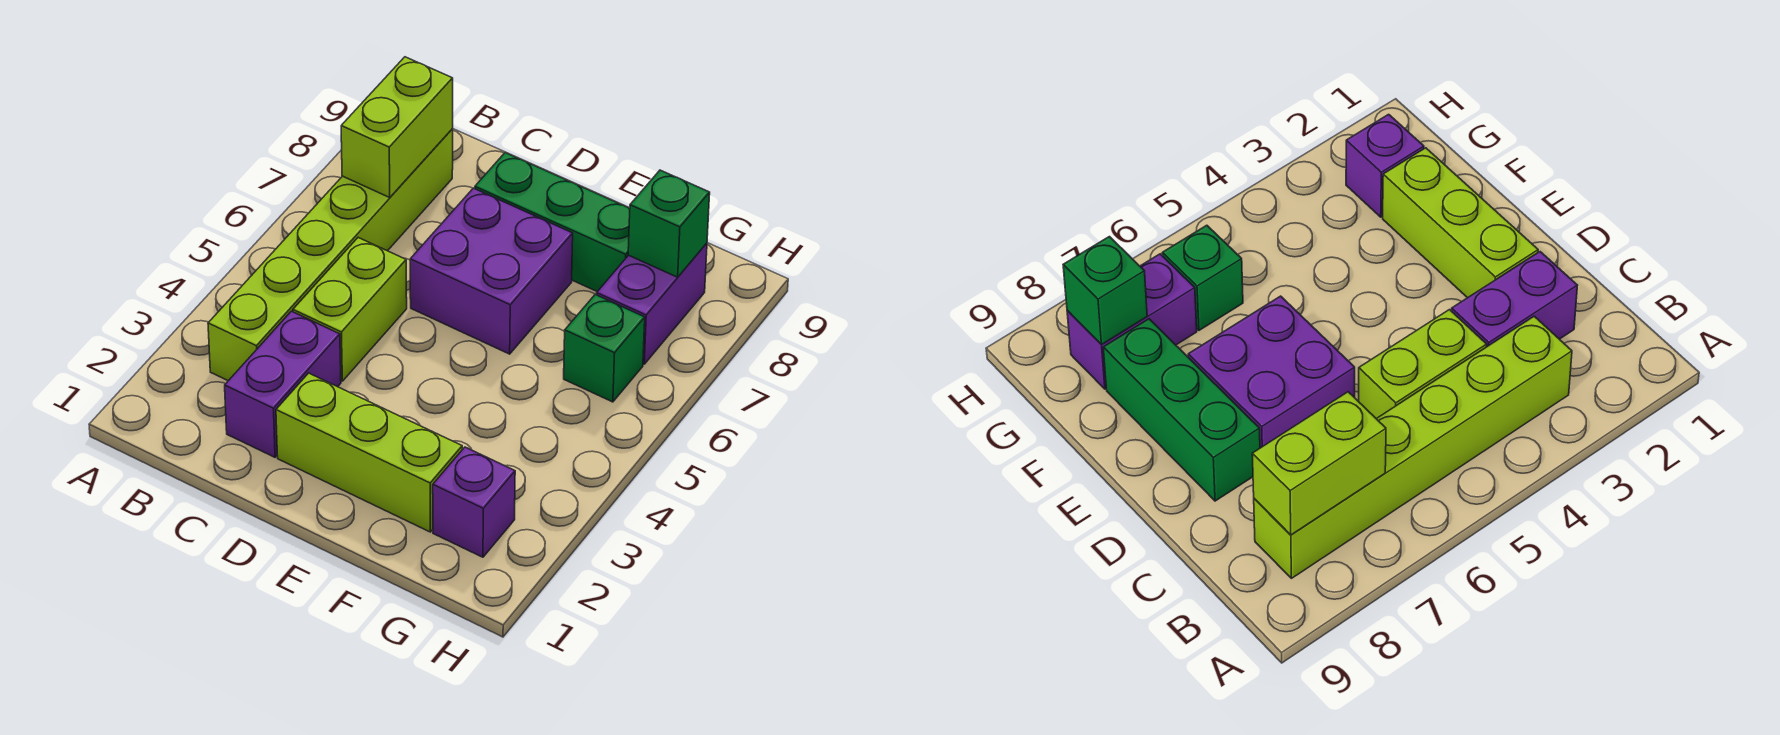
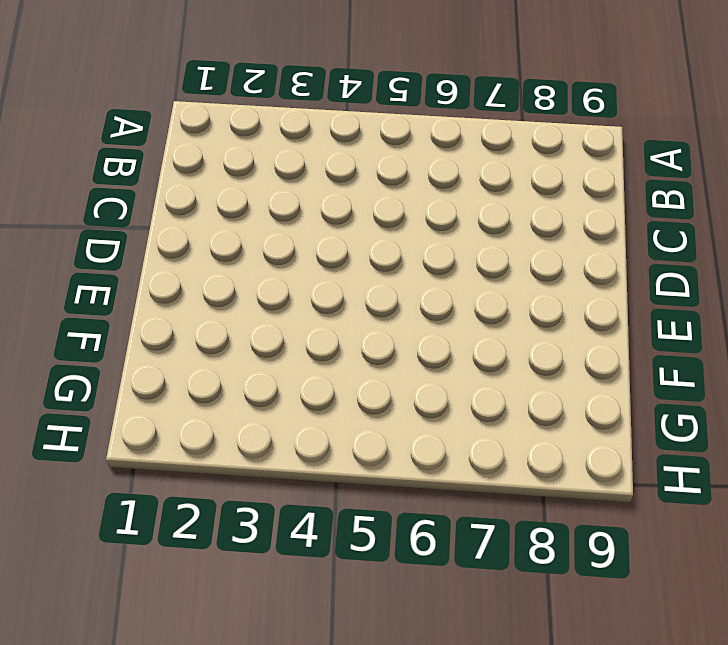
none -> lime 1x6 brick [208,129,453,381]
none -> purple 1x2 brick [225,311,341,457]

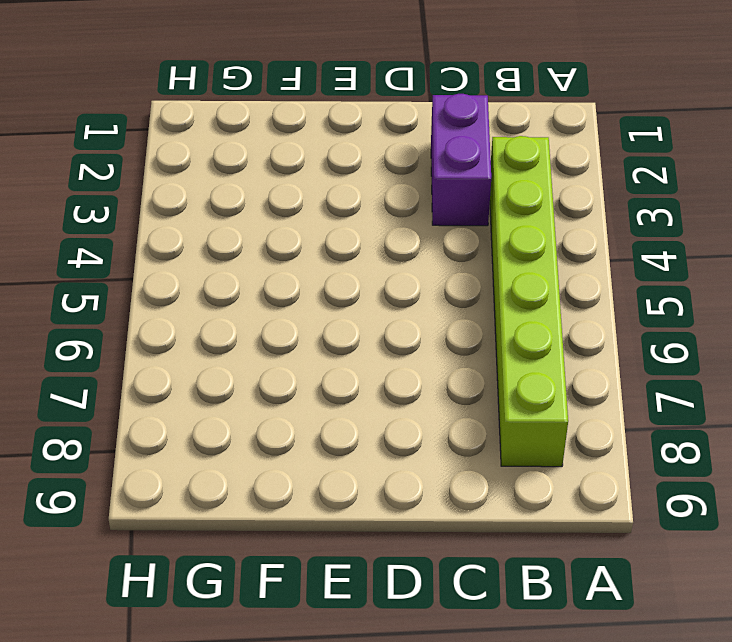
none -> lime 1x2 brick [293,238,407,381]
none -> lime 1x3 brick [276,373,462,532]

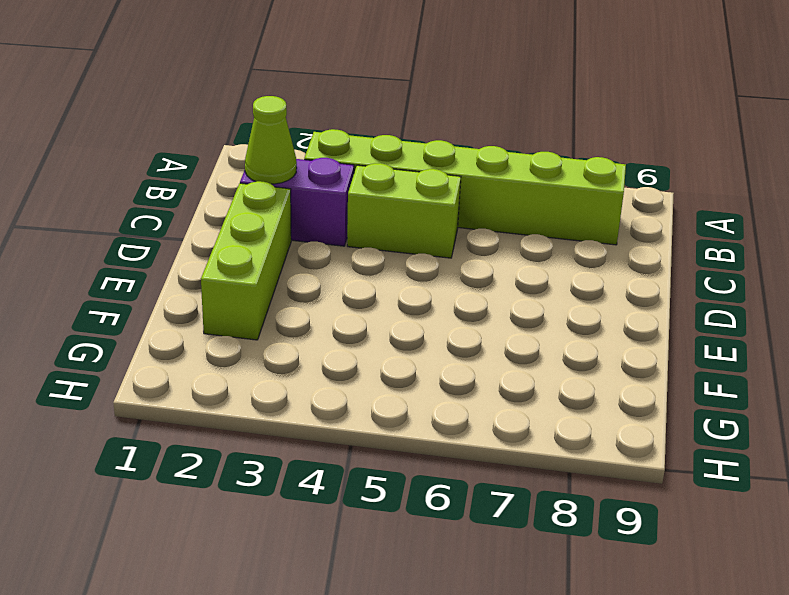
lime 1x1 cone [245,96,297,184] -> none
none -> purple 2x2 brick [410,188,573,354]
none -> green 1x3 brick [475,153,630,292]

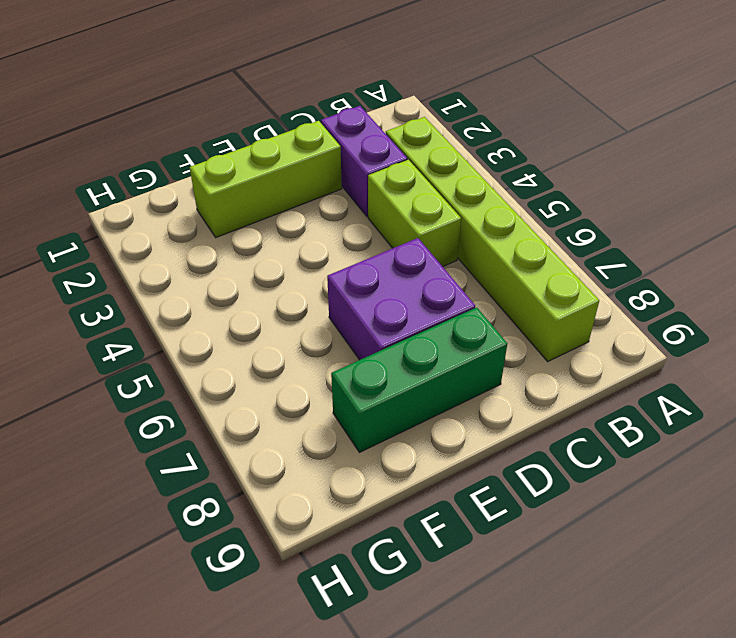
none -> purple 1x1 brick [433,447,515,557]
none -> green 1x1 brick [564,294,645,402]

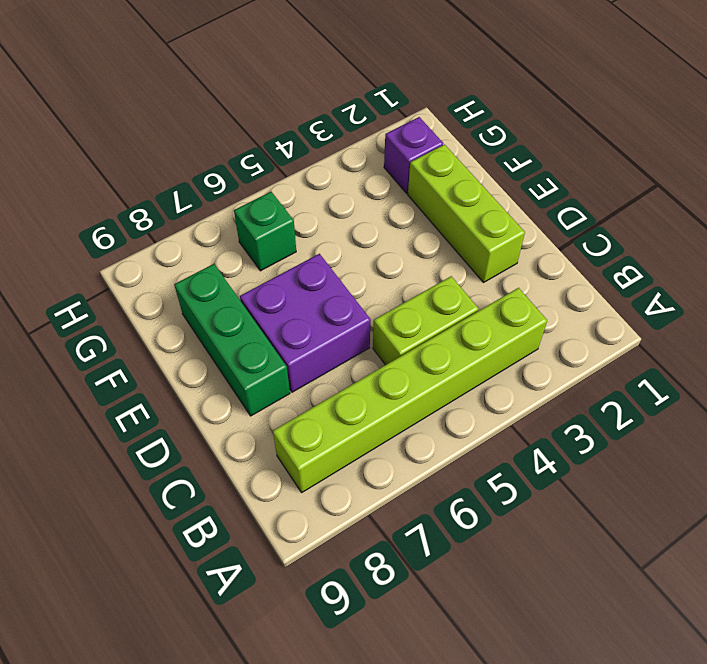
none -> purple 1x2 brick [225,311,341,457]
none -> purple 1x2 brick [597,243,707,364]

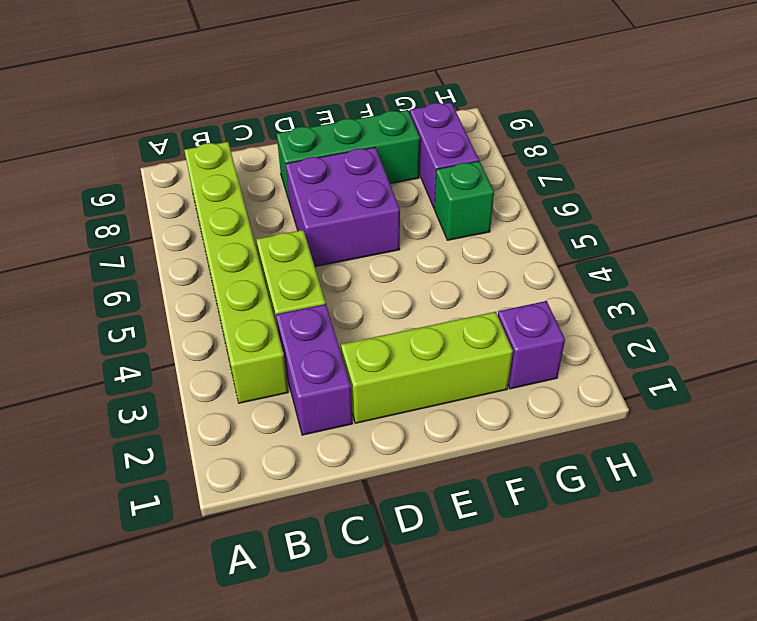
none -> lime 1x2 brick [341,57,453,198]
none -> green 1x1 brick [628,170,710,277]

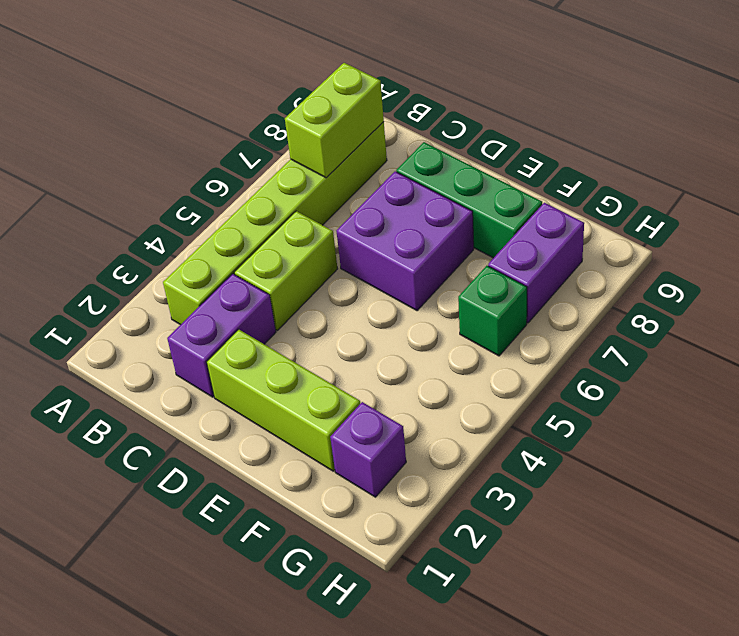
none -> green 1x1 brick [628,170,710,277]

